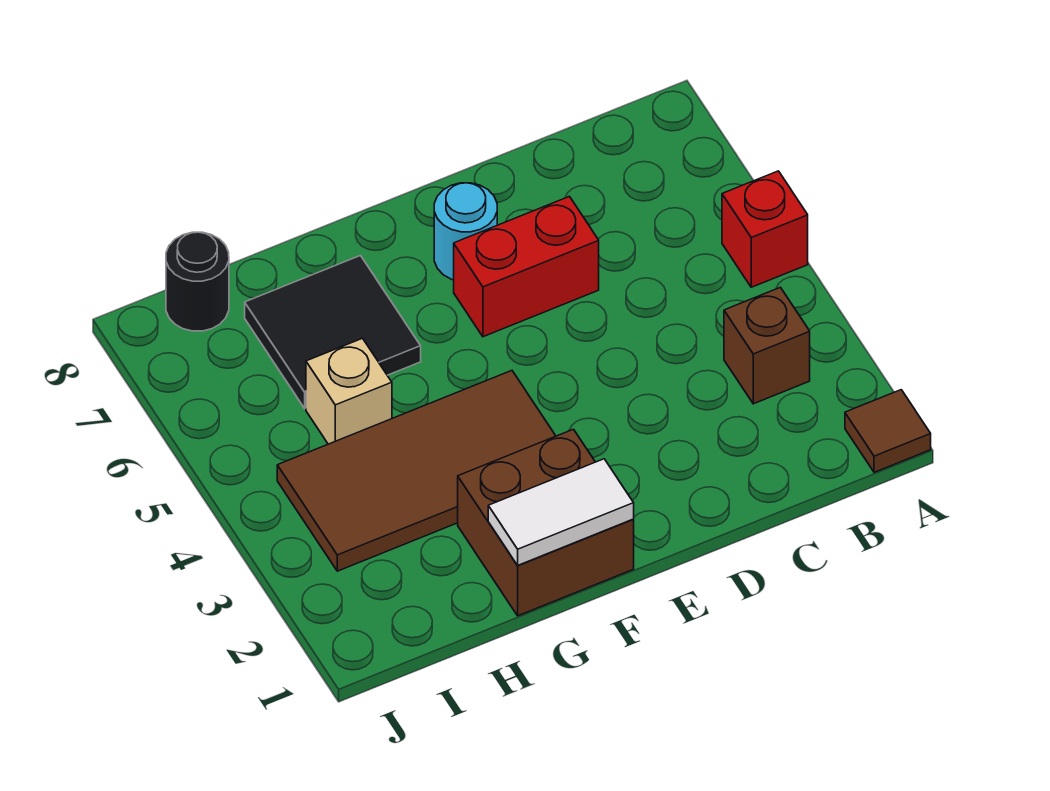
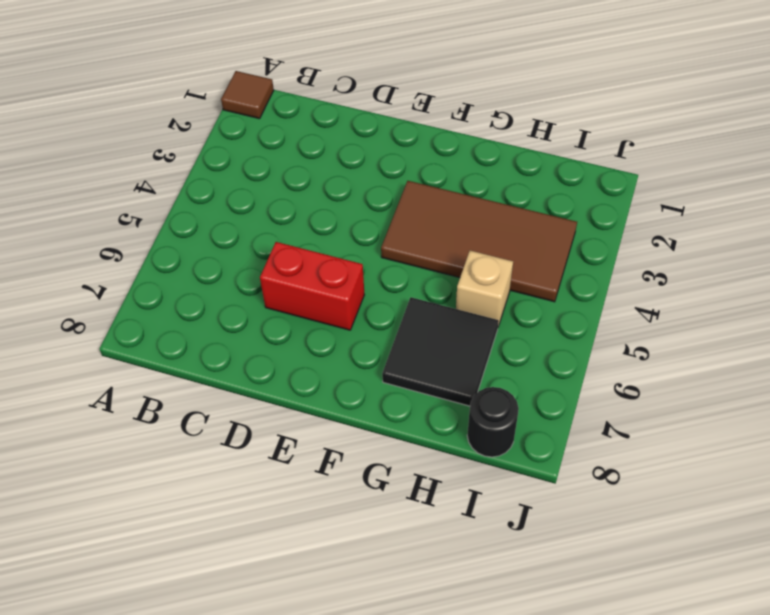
none -> red 1x1 brick [722,171,808,287]
none -> brown 1x1 brick [724,287,810,404]

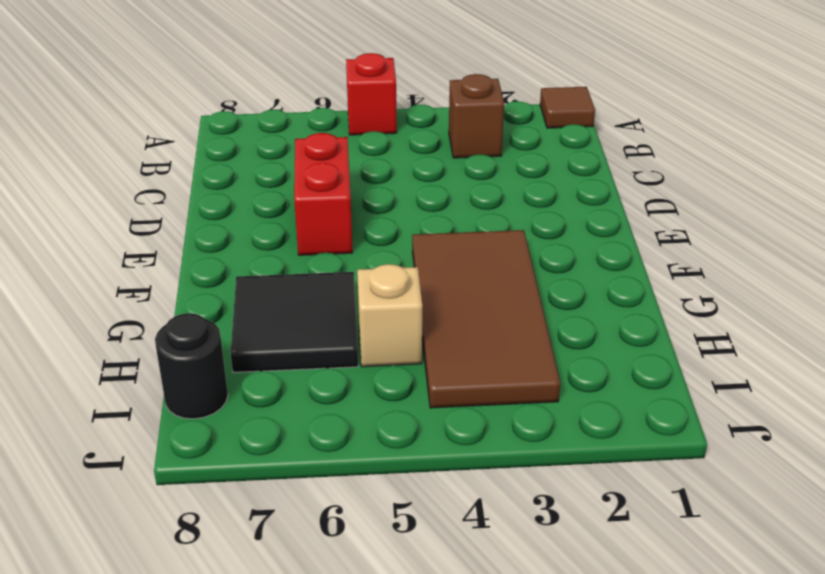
none -> cyan 1x1 round brick [434,183,497,280]
none -> brown 2x2 brick [458,429,634,616]

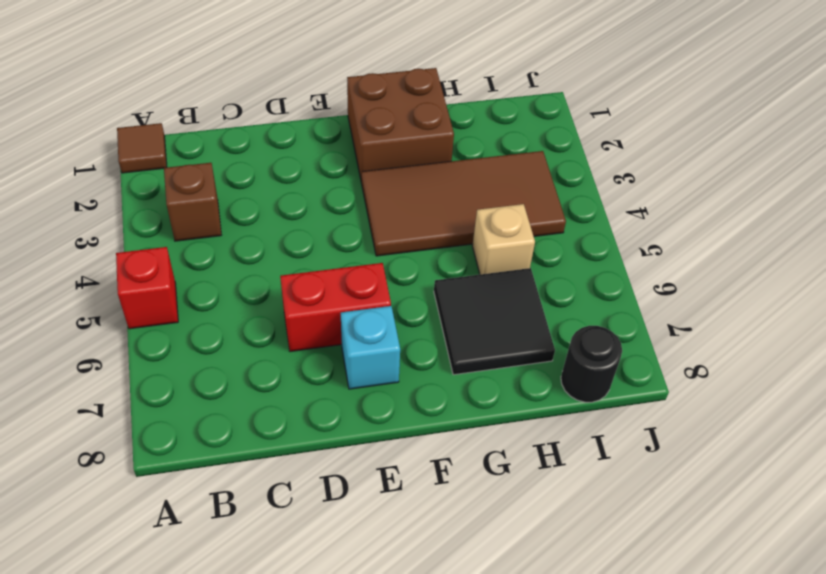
cyan 1x1 brick [341,306,400,389] -> cyan 1x1 round brick [434,183,497,280]
none -> white 1x2 tile [488,459,634,565]

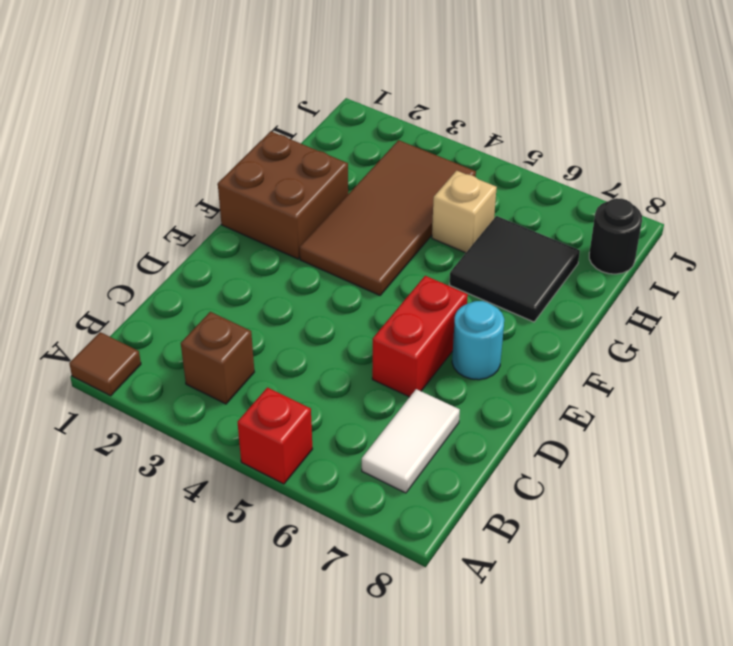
white 1x2 tile [362,389,460,493] -> white 1x2 tile moved to [488,459,634,565]

